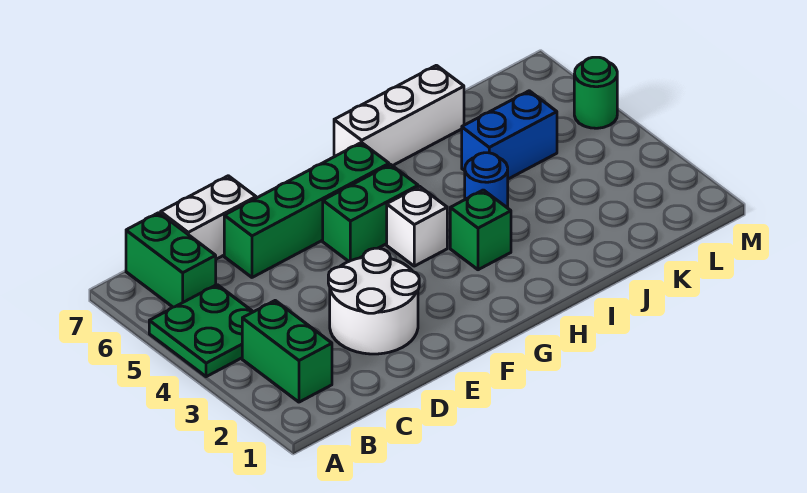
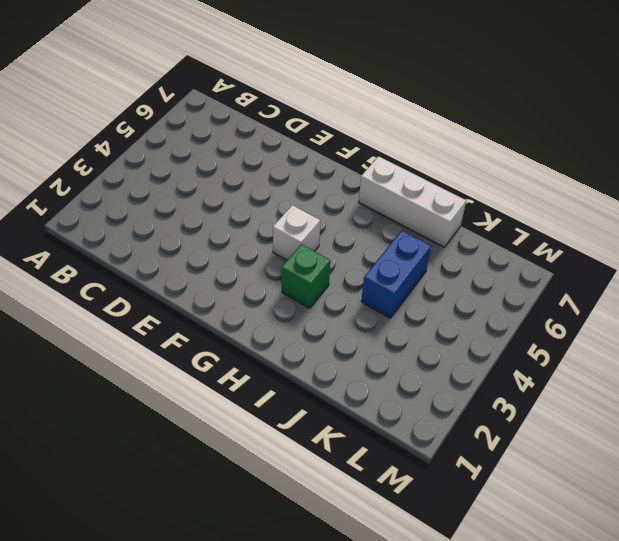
blue 1x2 brick [361,230,431,318] -> blue 1x2 brick turned to [462,91,557,179]
none -> green 2x2 plate [149,285,253,377]
none -> green 1x2 brick [242,301,332,402]
none -> green 1x2 brick [126,213,216,307]

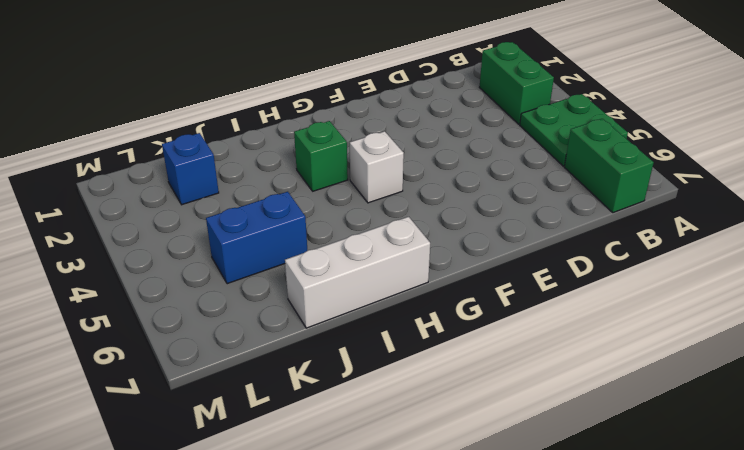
blue 1x1 brick [162,133,219,205] -> none
none -> white 1x2 brick [161,176,256,259]
none -> white 2x2 round brick [328,248,419,354]
none -> green 1x4 brick [224,142,389,277]

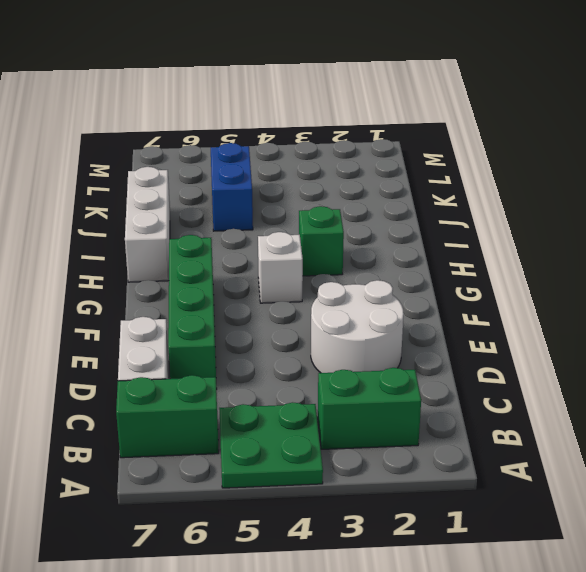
none -> green 1x2 brick [323,165,418,261]
none -> blue 1x1 round brick [465,153,508,208]
none -> green 1x1 round brick [574,57,617,128]

